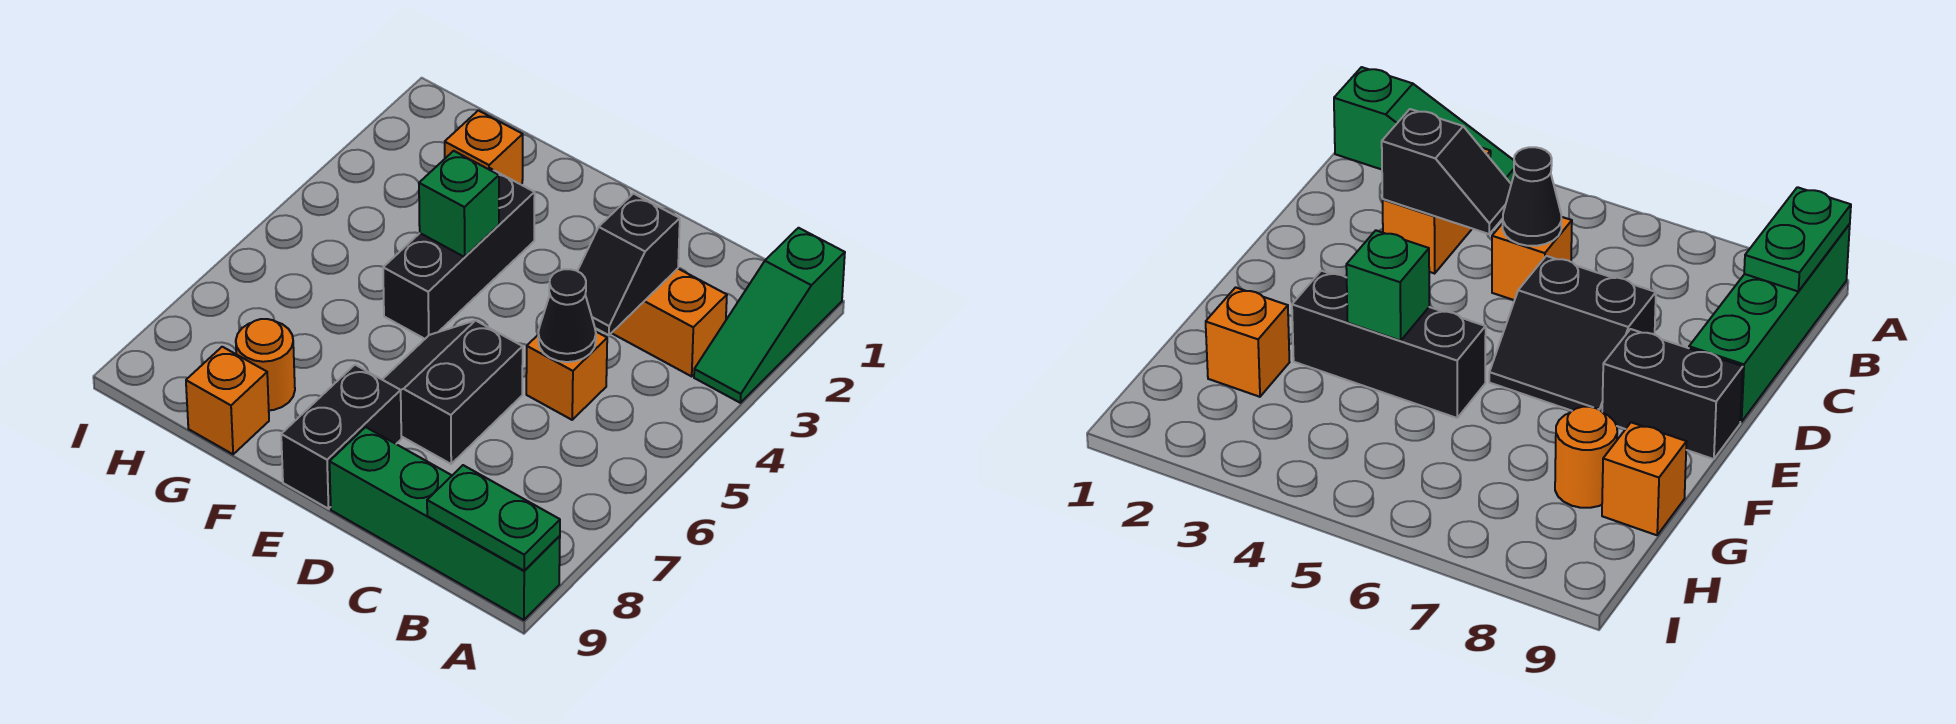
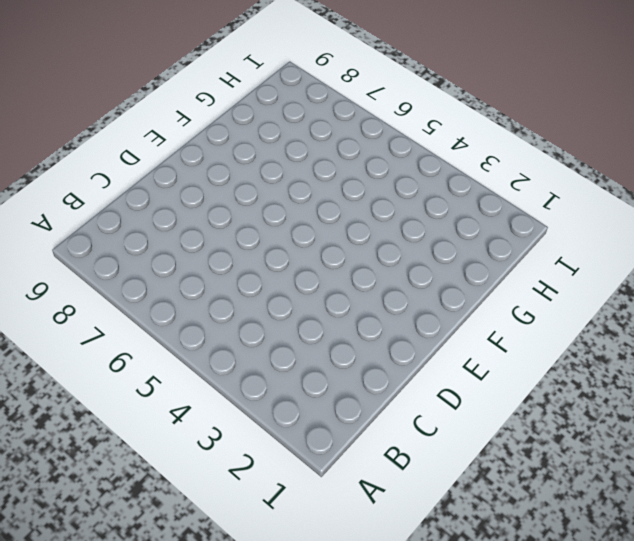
none -> green 1x3 slope [694,228,845,403]
none -> green 1x4 brick [330,427,560,620]
none -> orange 1x2 brick [612,269,727,376]

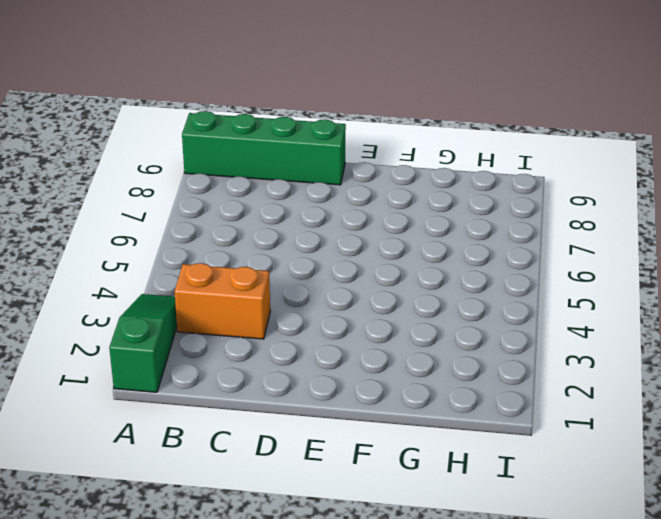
none -> orange 1x1 brick [526,332,607,420]
none -> black 2x2 slope [382,321,523,464]
none -> black 1x2 brick [281,365,401,509]

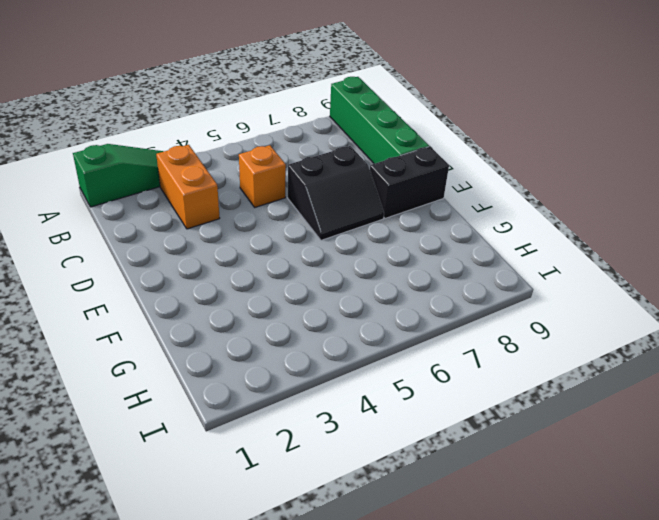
none -> black 1x3 brick [383,168,535,339]
none -> orange 1x1 brick [445,110,523,184]
none -> orange 1x1 round brick [236,319,295,410]

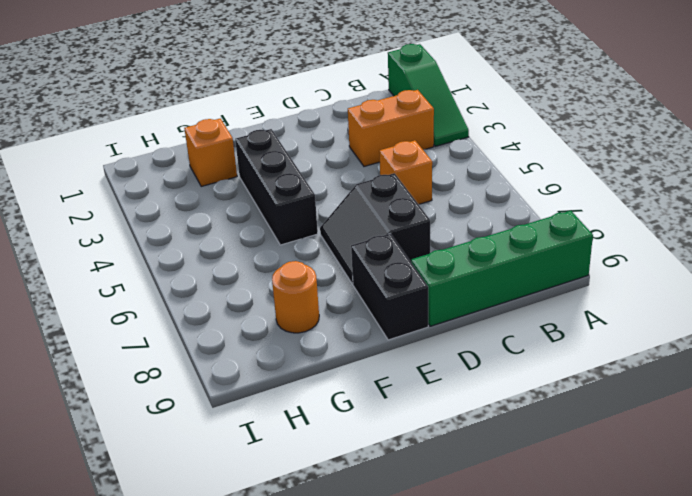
none -> orange 1x1 brick [186,347,269,454]
none -> green 1x2 plate [427,465,560,571]
none -> black 1x2 slope [578,194,680,335]

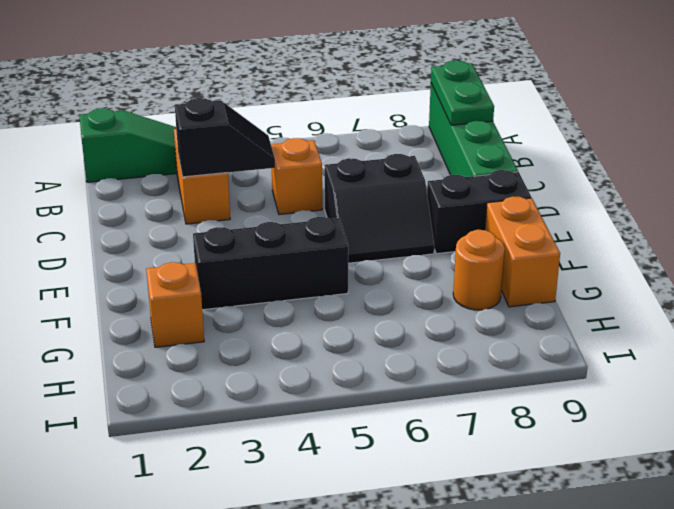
orange 1x2 brick [485,196,560,307] -> orange 1x1 brick [186,347,269,454]
none -> black 1x1 cone [538,269,596,362]
none -> green 1x1 brick [419,151,499,257]

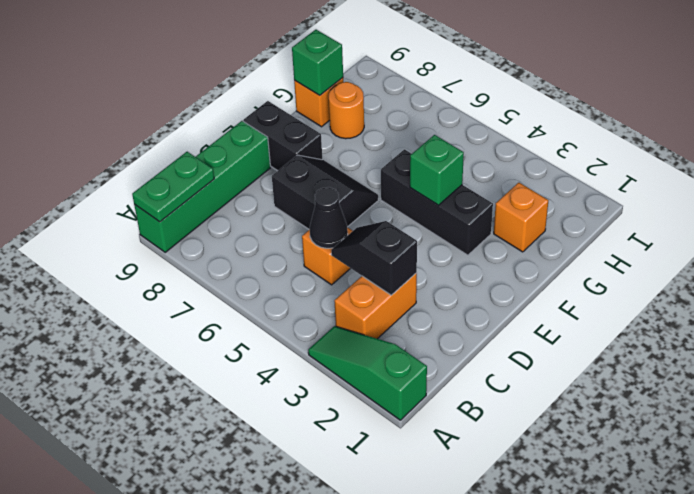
green 1x1 brick [292,30,343,95] -> none

